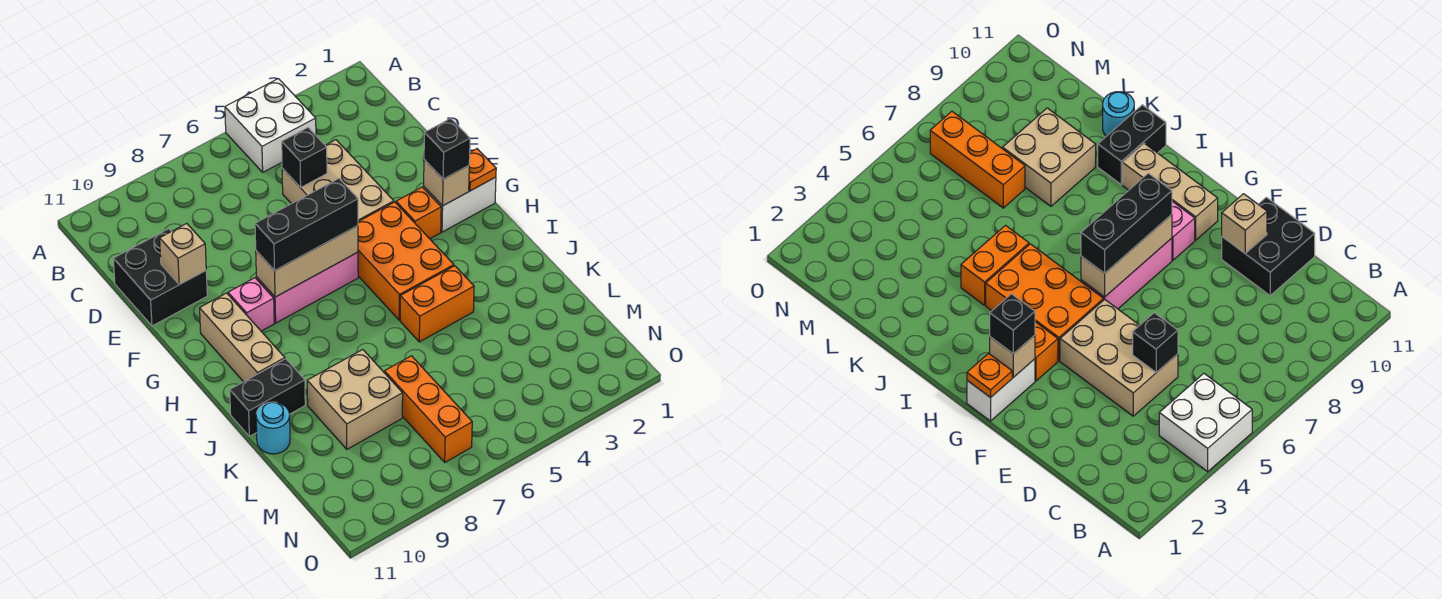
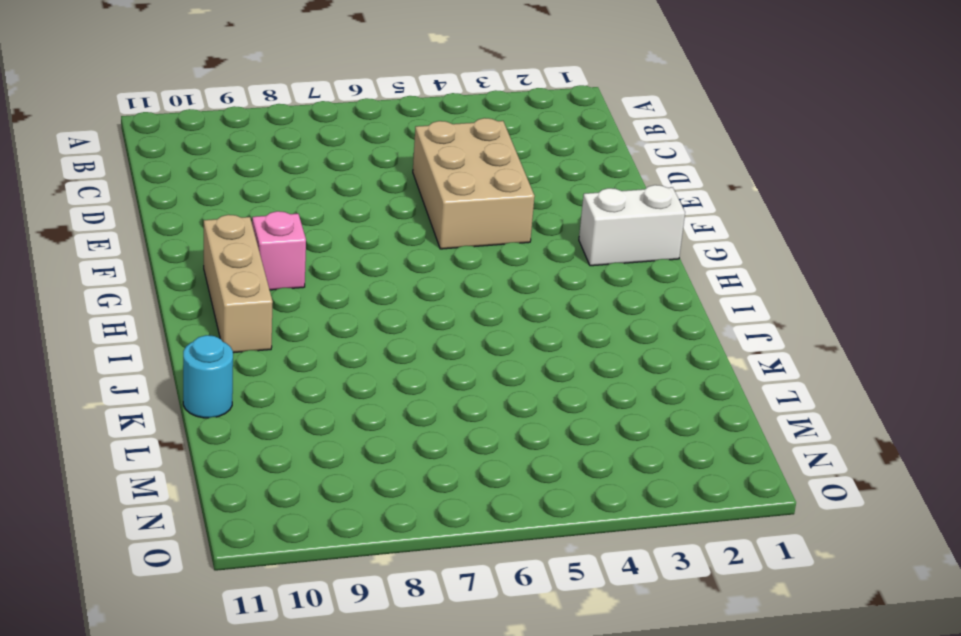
none -> white 2x2 brick [225,79,316,172]
none -> black 2x2 brick [113,229,207,326]
none -> orange 1x1 brick [396,187,441,239]

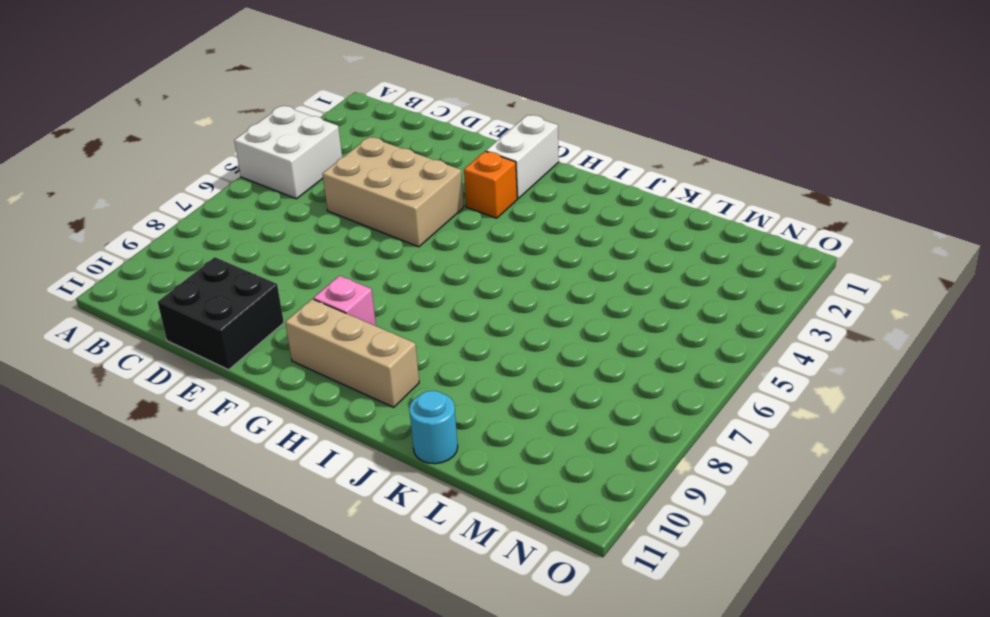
none -> orange 2x3 brick [358,202,454,320]
none -> pink 1x3 brick [256,252,358,323]
none -> orange 1x2 brick [400,266,474,342]

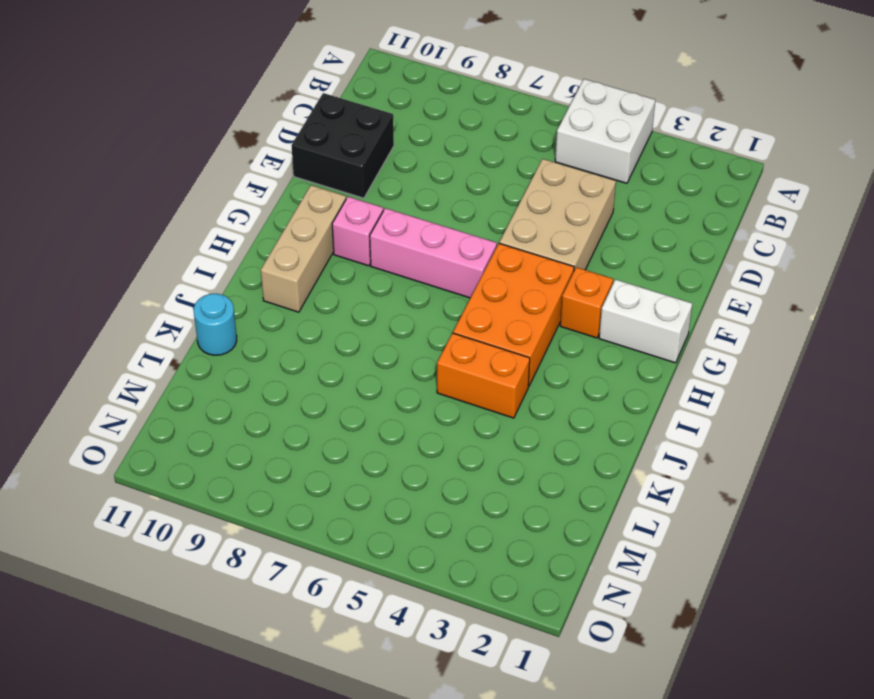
none -> black 1x2 brick [230,359,305,436]
none -> tan 2x2 brick [307,350,403,449]
none -> orange 1x3 brick [385,356,472,462]

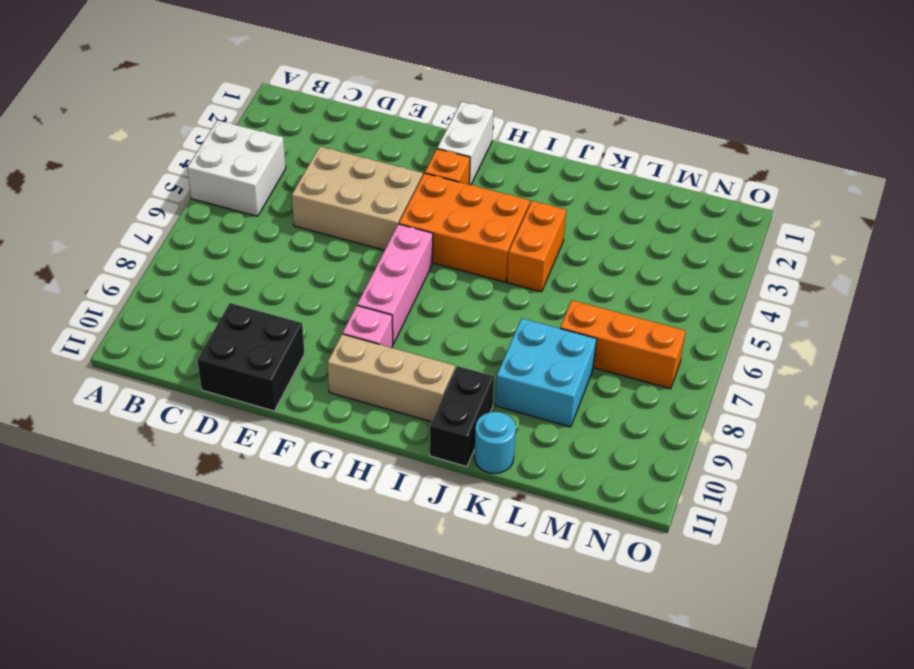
cyan 2x2 brick [495,318,597,427] -> tan 2x2 brick [307,350,403,449]
none -> black 1x1 brick [282,128,327,188]
none -> tan 1x1 brick [160,223,206,285]
none -> orange 1x1 plate [469,149,496,191]

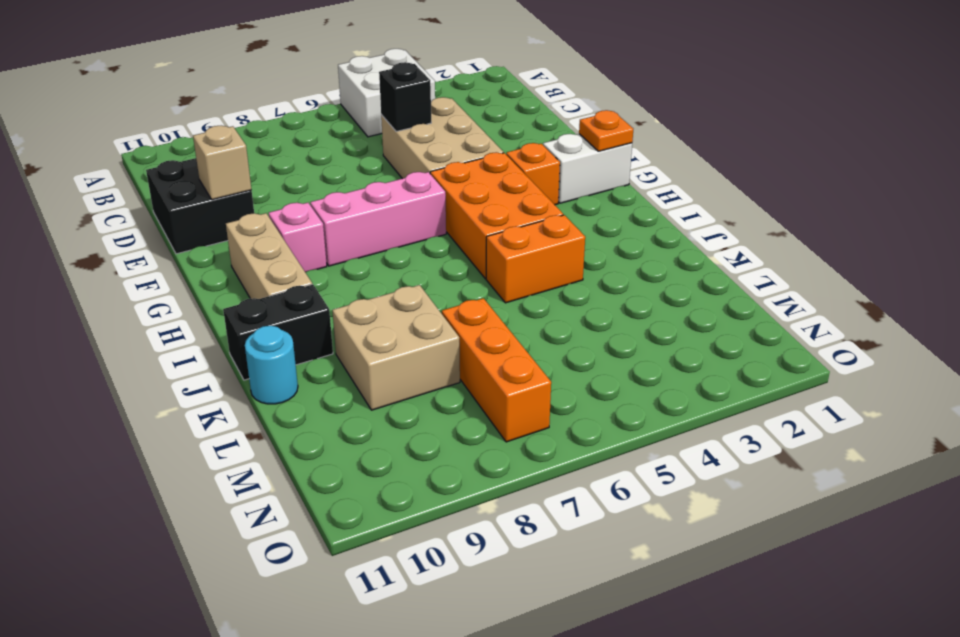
none -> tan 1x1 brick [424,160,469,206]
none -> tan 1x3 brick [256,226,358,297]
none -> black 1x1 brick [424,118,470,179]

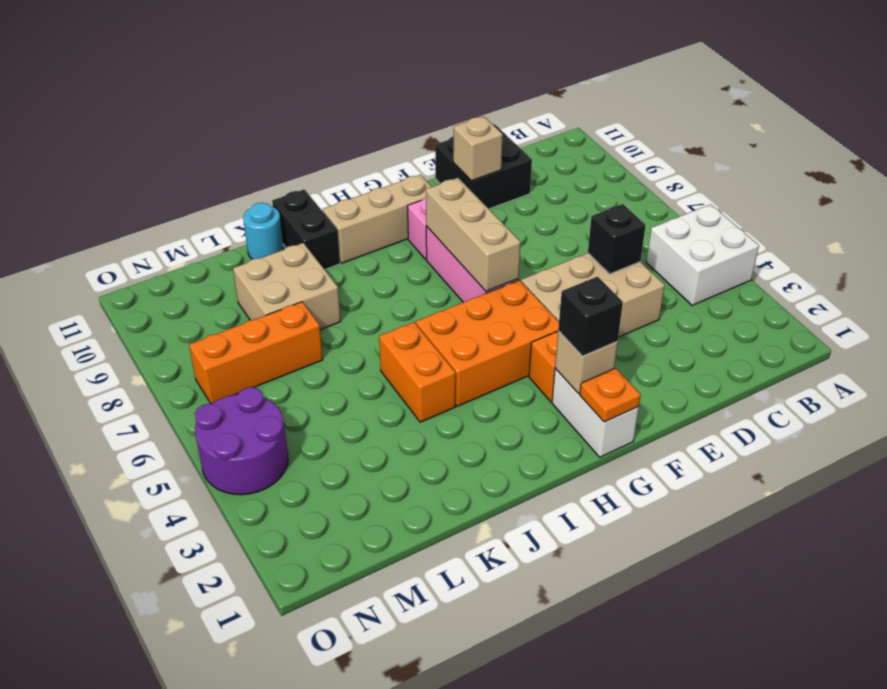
purple 2x2 round brick [195,387,288,495] -> none
none -> black 1x3 brick [255,179,358,271]

